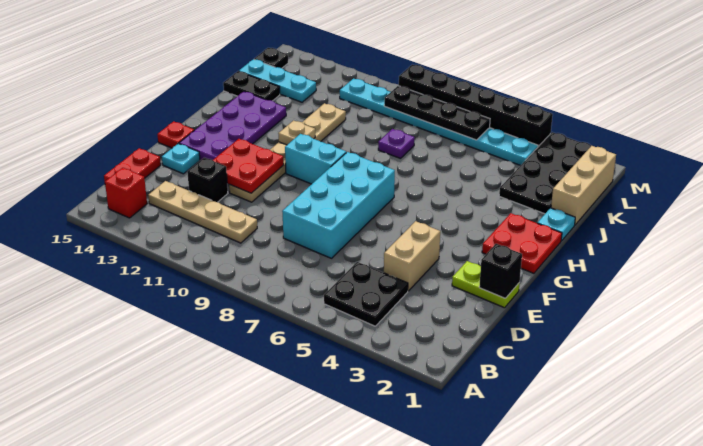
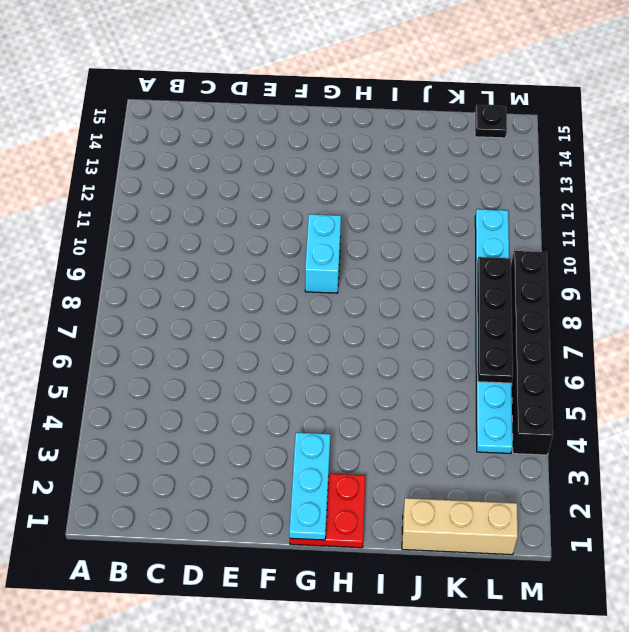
cyan 1x3 plate [289,433,330,540] -> cyan 1x3 plate moved to [239,59,316,102]
none -> black 2x2 plate [324,262,408,326]
none -> red 1x1 brick [105,168,147,218]
none -> tan 1x4 plate [148,181,257,243]

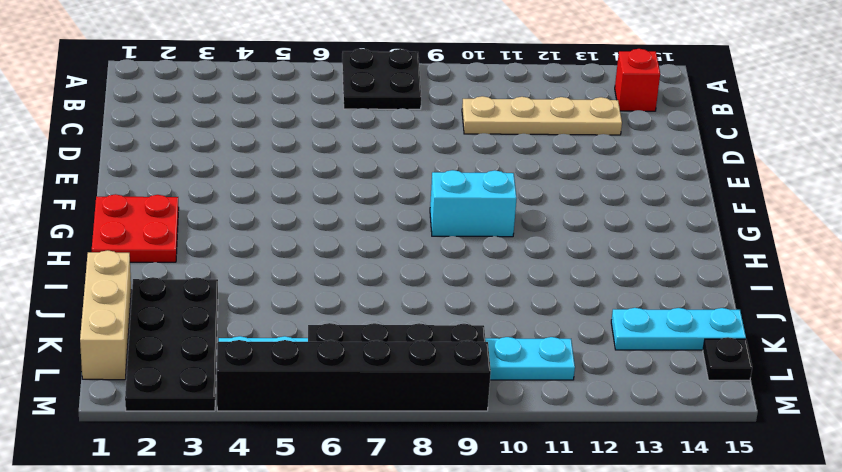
black 2x2 plate [342,49,421,109] -> black 2x2 plate moved to [324,262,408,326]
none -> red 1x2 plate [104,148,161,181]
none -> tan 1x2 brick [384,221,440,291]
none -> cyan 2x4 brick [282,152,395,258]

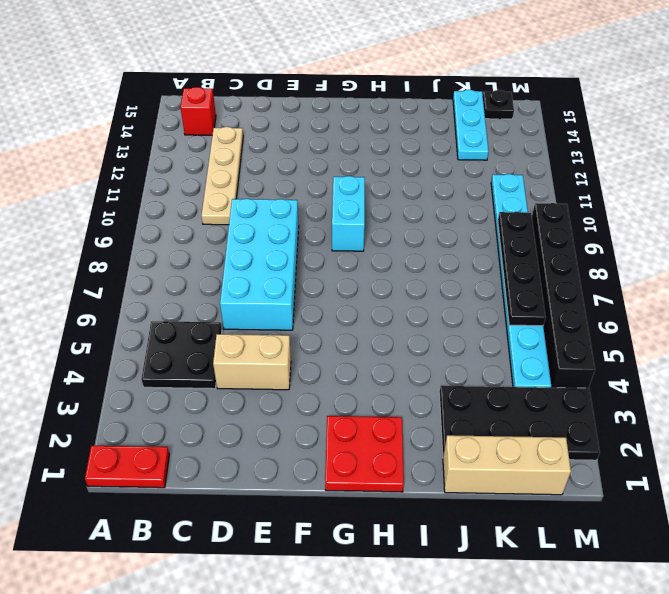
red 1x2 plate [85,446,169,488] -> red 1x2 plate moved to [104,148,161,181]
cyan 2x4 brick [220,199,299,330] -> cyan 2x4 brick turned to [282,152,395,258]
none -> black 1x1 brick [187,158,228,202]
none -> lime 1x2 plate [452,261,520,308]
none -> tan 1x6 plate [229,103,346,202]

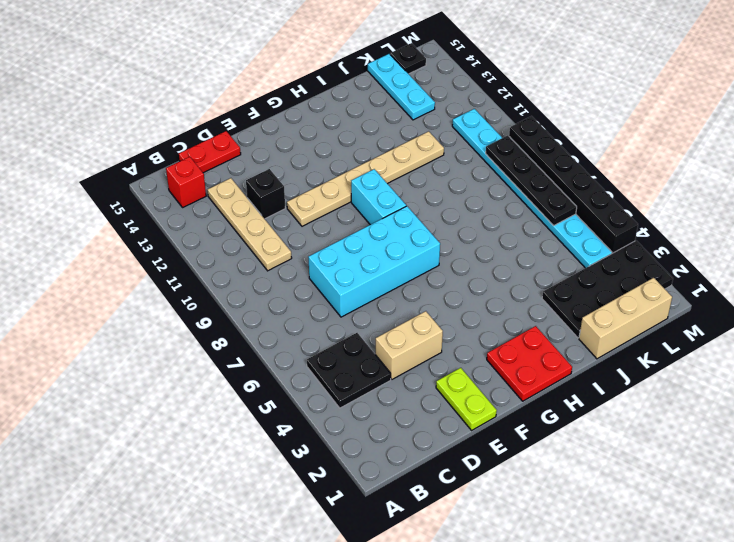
none -> cyan 1x1 plate [162,143,200,174]
none -> purple 2x4 plate [179,91,286,160]
none -> red 1x1 plate [157,121,194,148]

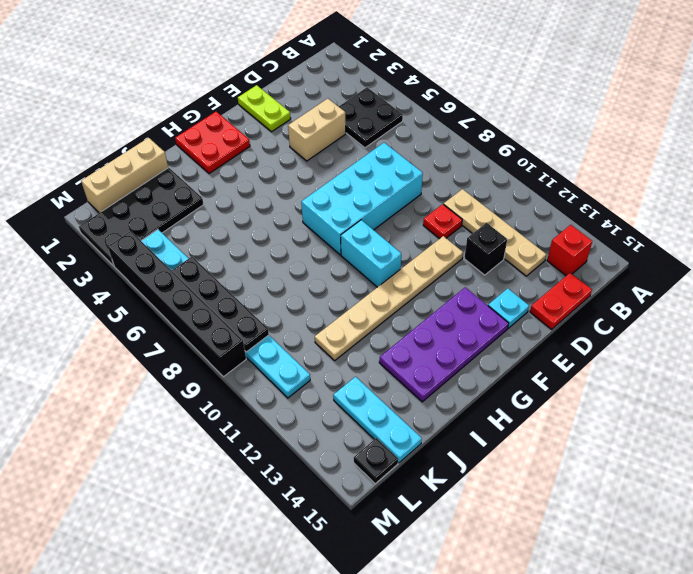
red 1x1 plate [423,204,462,239] -> red 1x1 plate moved to [157,121,194,148]
none -> cyan 1x1 plate [538,208,575,241]
none -> purple 1x1 plate [378,129,415,159]
none -> black 1x2 plate [223,71,280,101]

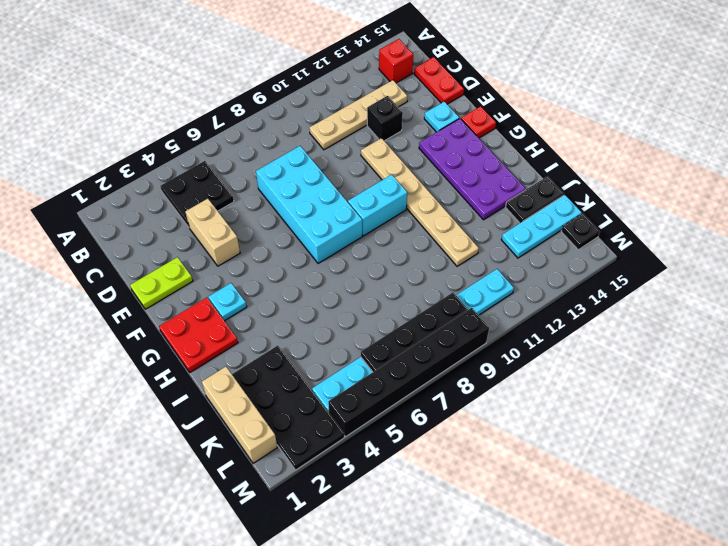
cyan 1x1 plate [208,283,247,321] -> cyan 1x1 plate moved to [538,208,575,241]
none -> purple 1x1 plate [378,129,415,159]
none -> black 1x1 brick [479,244,522,298]
none -> red 2x2 plate [213,139,284,193]

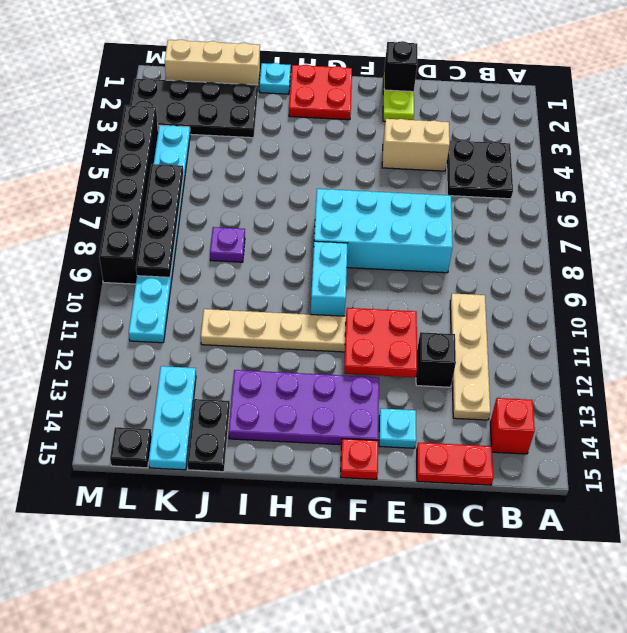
none -> tan 1x1 plate [278,120,315,145]

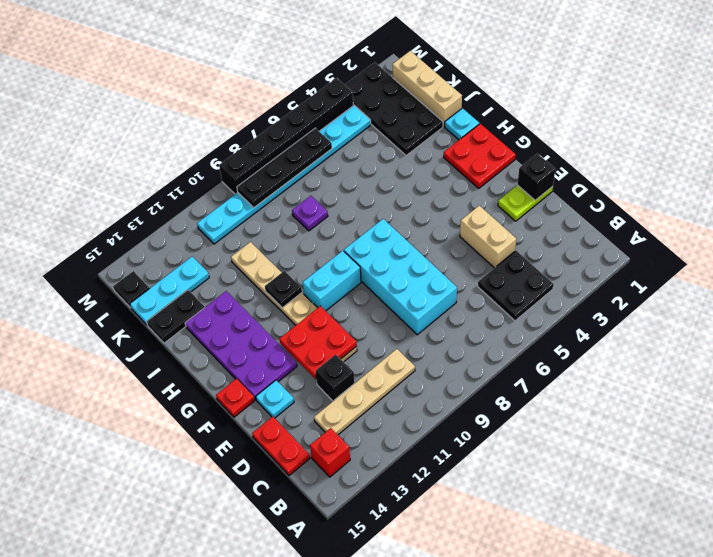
black 1x1 plate [265,271,302,308] -> tan 1x1 plate [278,120,315,145]

